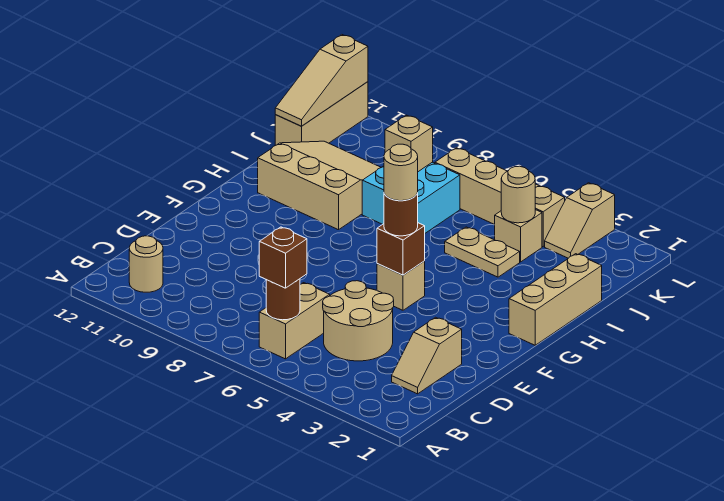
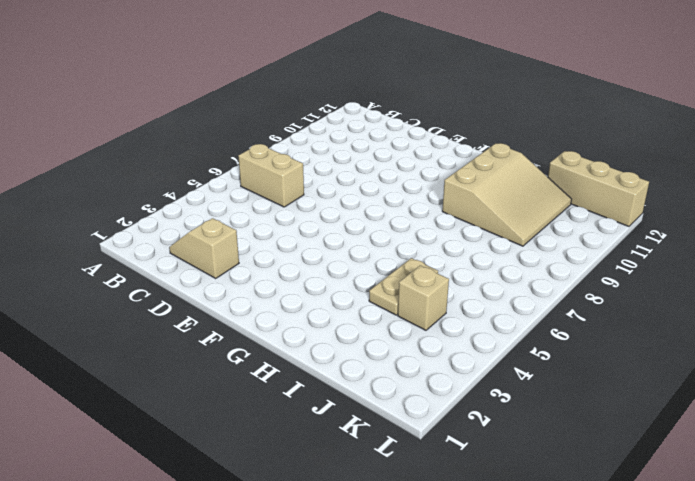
none -> tan 1x1 round brick [129,236,163,292]
none -> tan 2x2 round brick [323,281,394,361]
none -> tan 1x1 brick [377,261,425,310]

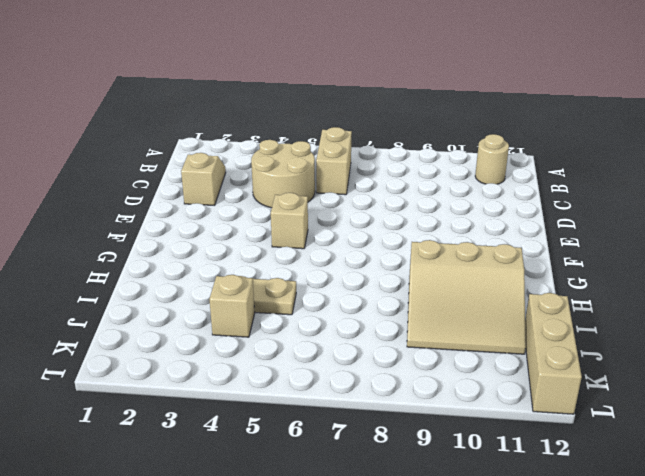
none -> tan 1x3 brick [509,254,602,345]
none -> cyan 2x2 brick [362,162,460,233]
none -> tan 1x2 slope [545,183,615,258]

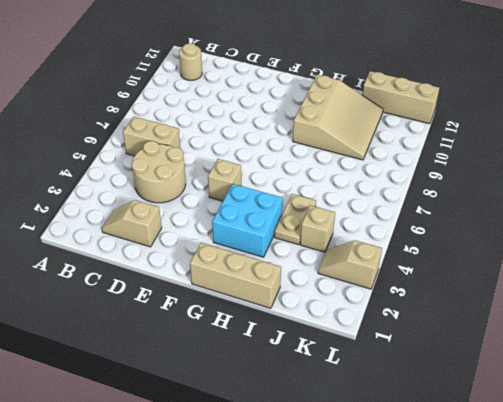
cyan 2x2 brick [212,184,282,257] -> cyan 2x2 brick moved to [362,162,460,233]
none -> tan 1x4 brick [435,148,565,247]
none -> brown 1x1 round brick [266,279,300,320]
none -> brown 1x1 brick [377,223,425,275]

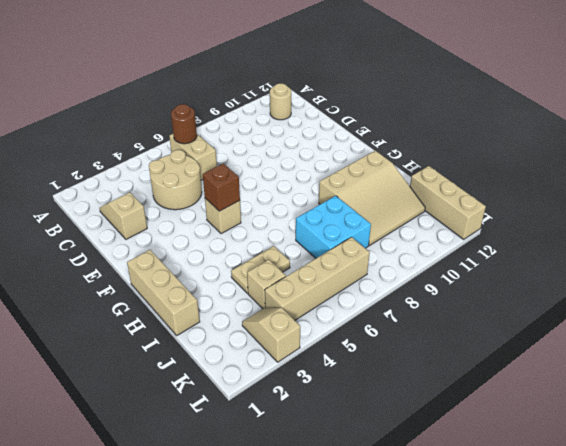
none -> tan 1x1 round brick [501,166,535,223]
none -> tan 1x1 brick [385,115,433,172]
none -> tan 1x3 slope [275,35,368,126]

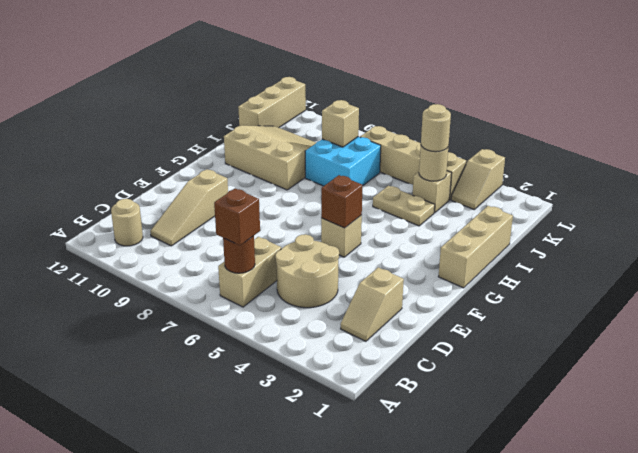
tan 1x3 slope [150,169,228,246] -> tan 1x3 slope moved to [275,35,368,126]
tan 1x1 round brick [421,104,451,152] -> tan 1x1 round brick moved to [384,144,418,201]
none -> brown 1x1 round brick [384,193,418,236]

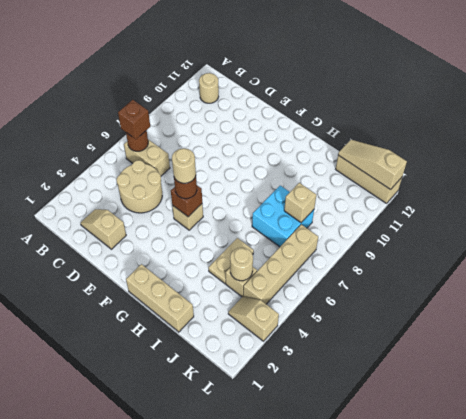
none -> tan 3x3 slope [258,141,381,230]

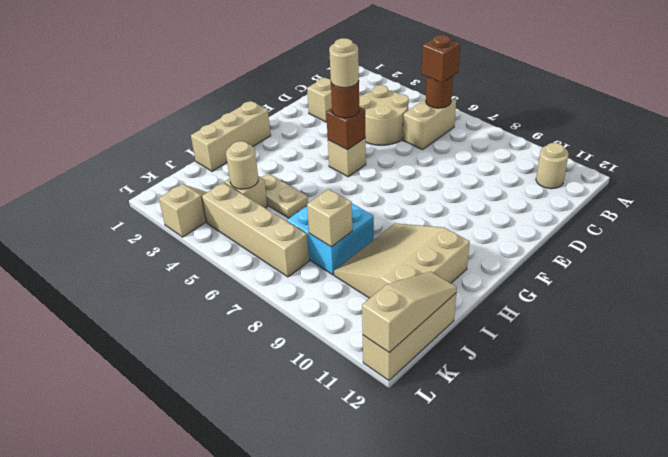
tan 3x3 slope [334,224,470,298] -> tan 3x3 slope turned to [258,141,381,230]

